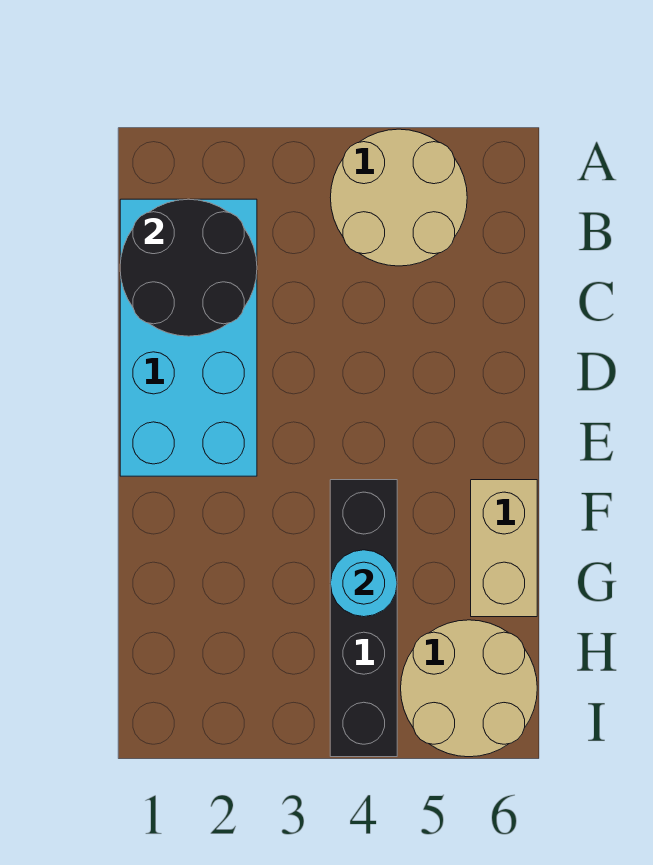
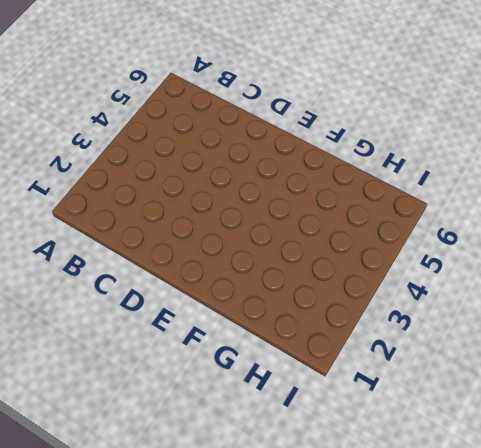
none -> tan 2x2 round brick [330,129,467,266]
none -> cyan 2x4 brick [120,199,257,476]

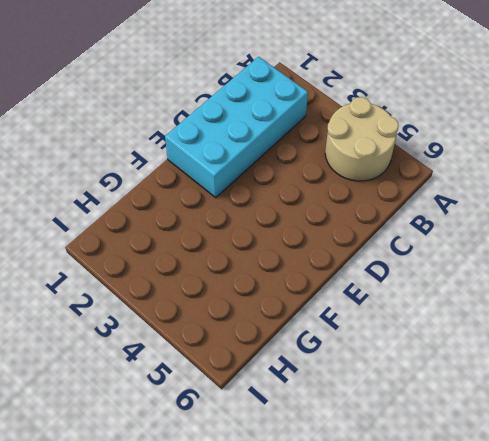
none -> black 1x4 brick [330,480,397,757]
none -> tan 1x2 brick [471,480,537,617]

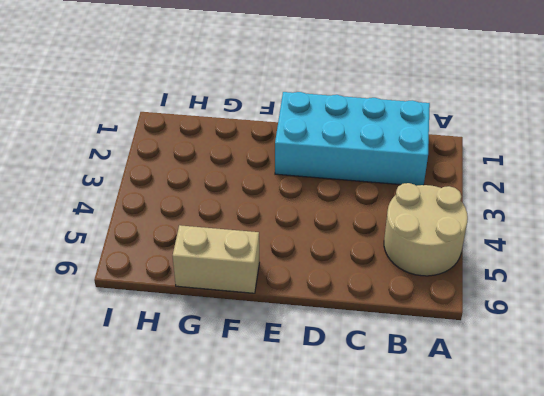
none -> black 1x4 brick [330,480,397,757]
none -> tan 2x2 round brick [401,620,537,757]

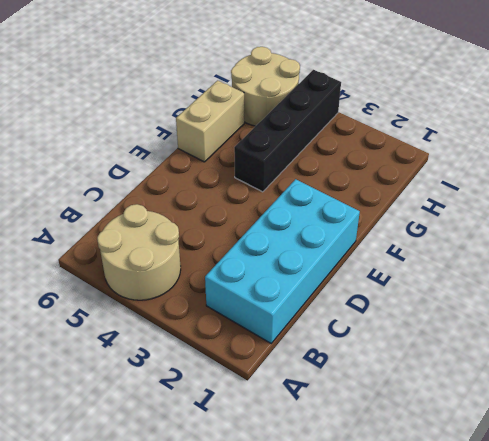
none -> black 2x2 round brick [120,199,257,336]
none -> cyan 1x1 round brick [330,550,397,617]

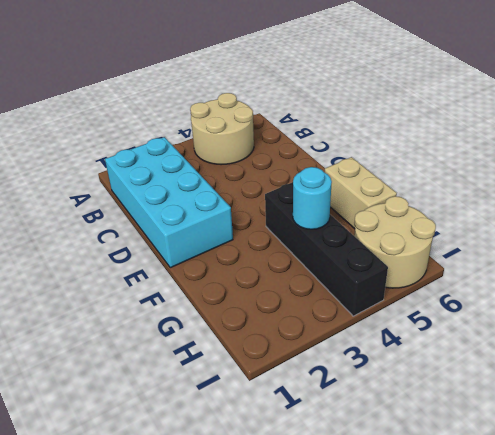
none -> black 2x2 round brick [120,199,257,336]

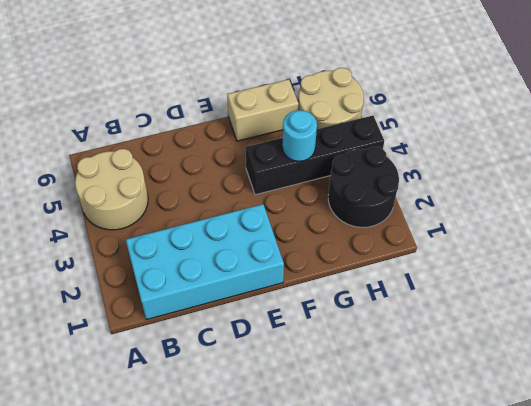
black 2x2 round brick [328,147,399,227] -> black 2x2 round brick moved to [120,199,257,336]

